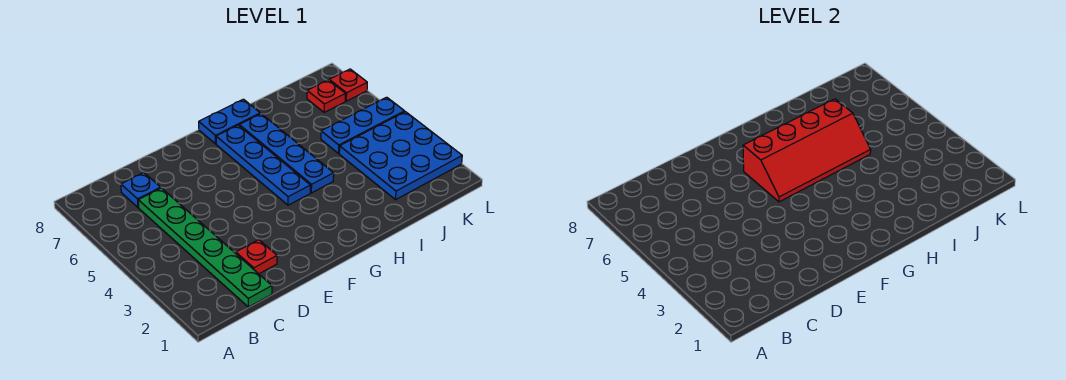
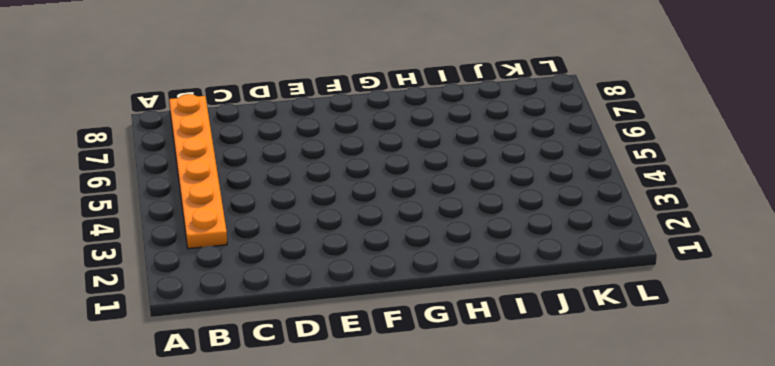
orange 1x6 plate [169,94,227,249] -> none
none -> green 1x6 plate [138,188,272,307]
none -> blue 1x1 plate [121,173,161,207]

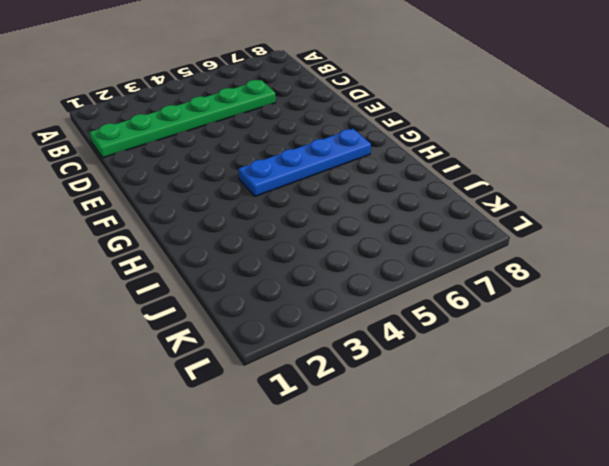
none -> blue 1x1 plate [121,173,161,207]
none -> red 1x1 plate [236,240,277,274]

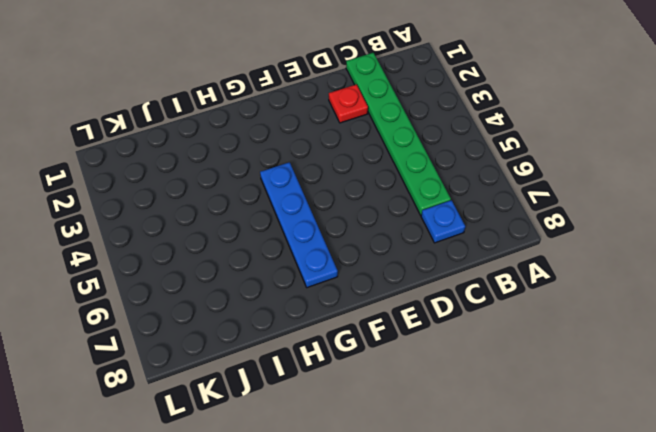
none -> blue 1x2 plate [199,99,260,144]
none -> blue 1x4 plate [239,114,334,193]

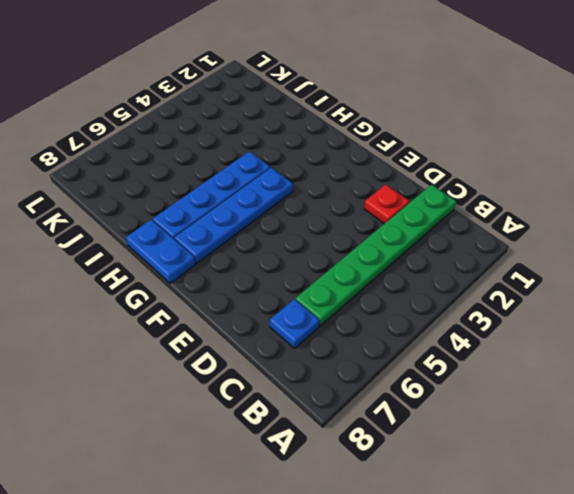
none -> blue 3x3 plate [339,112,462,200]
none -> blue 1x3 plate [321,97,405,153]

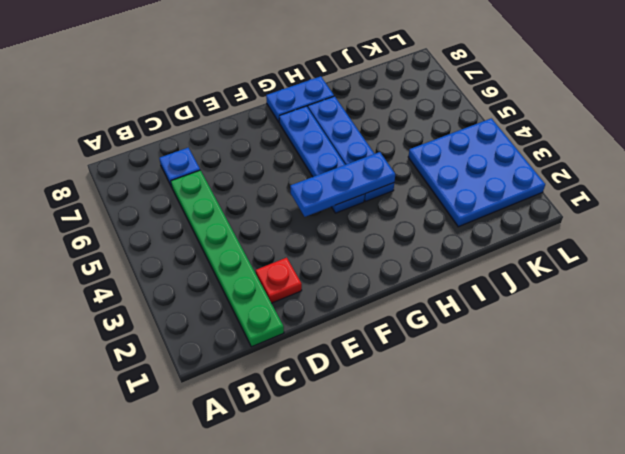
blue 1x3 plate [290,152,395,217] -> blue 1x3 plate moved to [321,97,405,153]
none -> red 1x1 plate [307,80,345,112]
none -> red 1x1 plate [329,69,367,101]

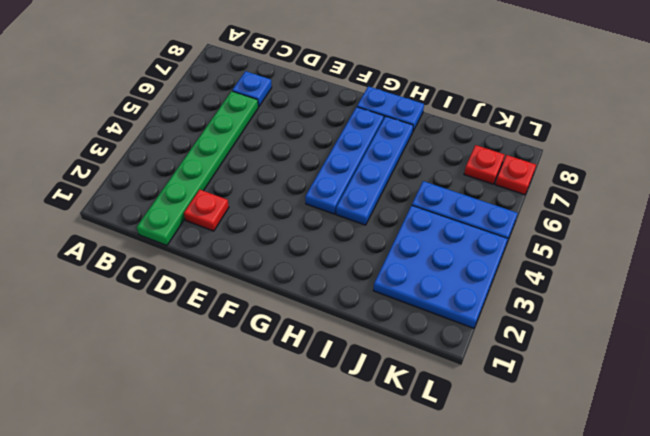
none -> red 2x4 slope [743,99,871,202]

